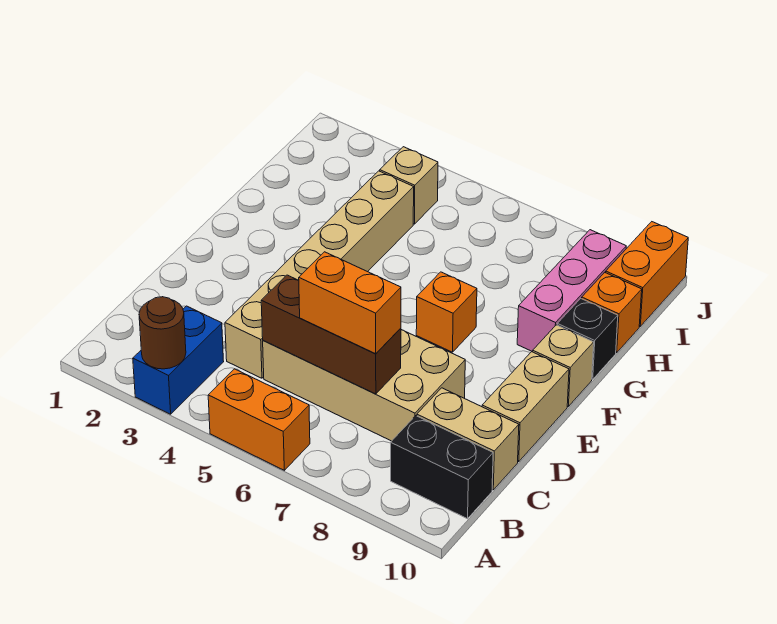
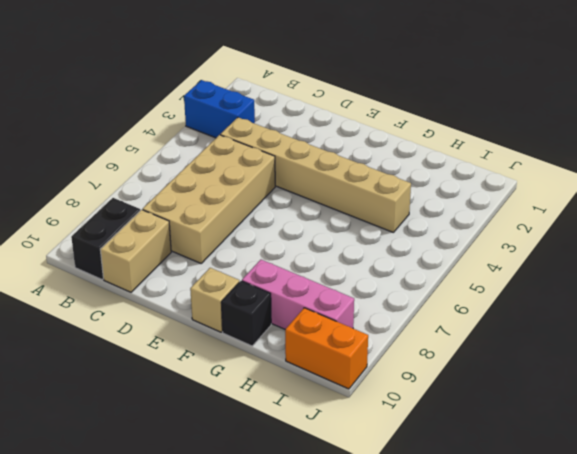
none -> orange 1x2 brick [208,369,310,470]
none -> tan 1x2 brick [482,352,569,462]
none -> orange 1x1 brick [416,272,477,352]

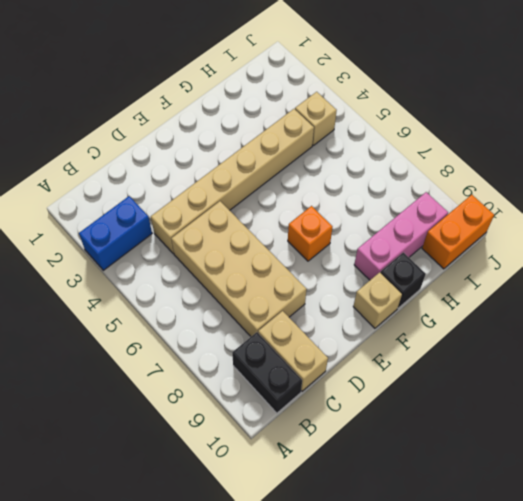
none -> orange 1x2 brick [208,369,310,470]
none -> tan 1x2 brick [482,352,569,462]
none -> orange 1x1 brick [582,272,642,353]

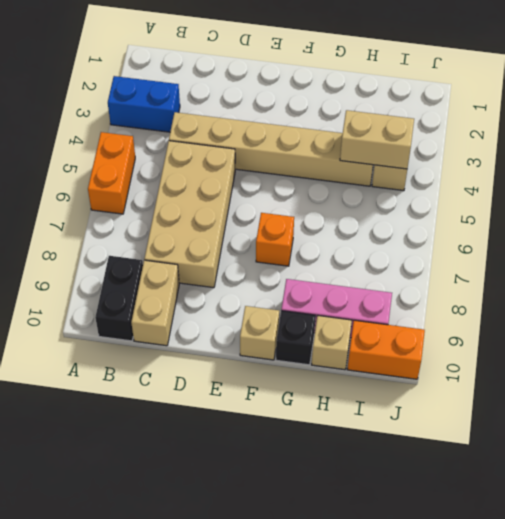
tan 1x2 brick [340,110,414,169] -> tan 1x2 brick moved to [482,352,569,462]
tan 1x1 brick [312,316,352,370] -> orange 1x1 brick [582,272,642,353]
none -> brown 1x1 round brick [139,297,186,369]
none -> brown 1x3 brick [261,275,401,394]
none -> orange 1x2 brick [299,252,401,354]

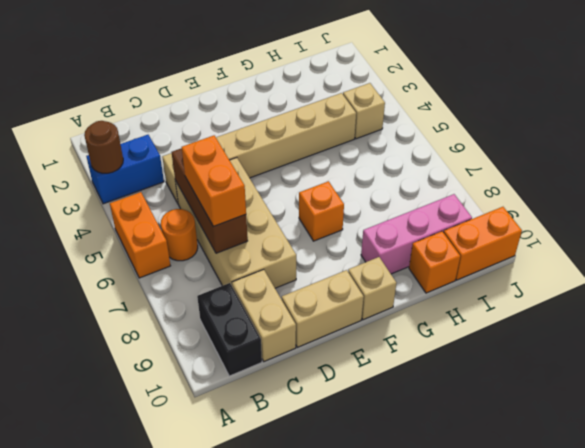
orange 1x1 round brick [161,209,198,261] -> none
none -> black 1x1 brick [557,299,618,379]

